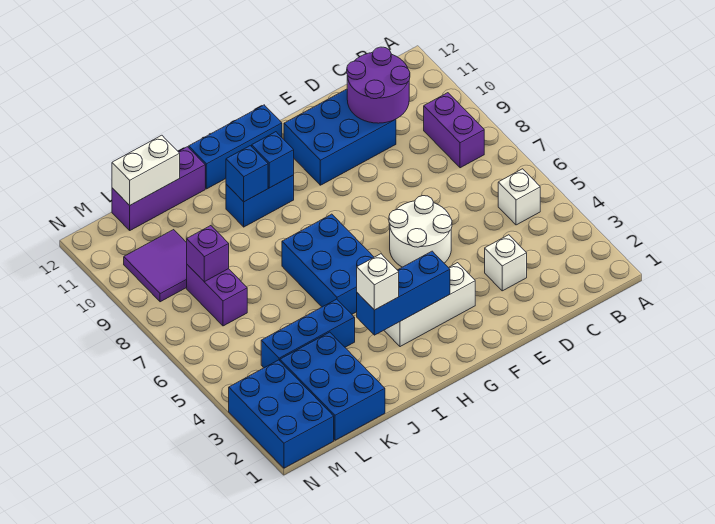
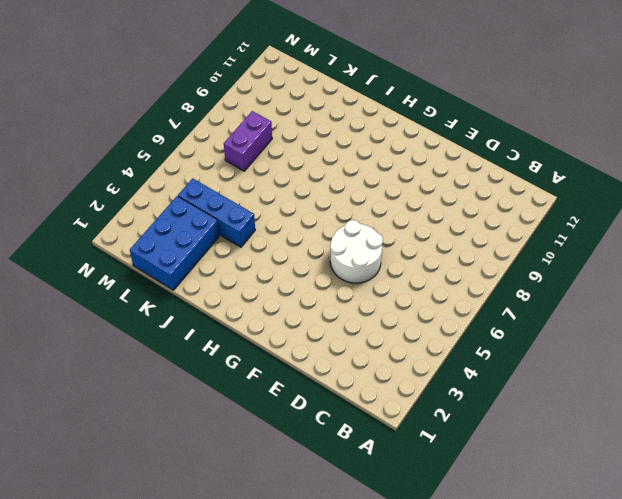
none -> white 1x1 brick [498,169,540,225]
none -> purple 1x2 brick [424,93,484,168]
none -> white 1x1 brick [485,235,527,291]

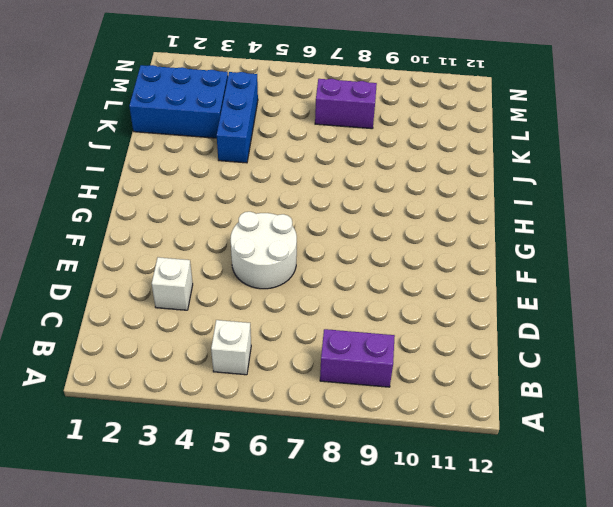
none -> blue 2x3 brick [284,89,396,185]
none -> white 1x3 brick [384,263,475,347]
none -> blue 1x3 brick [189,105,282,189]

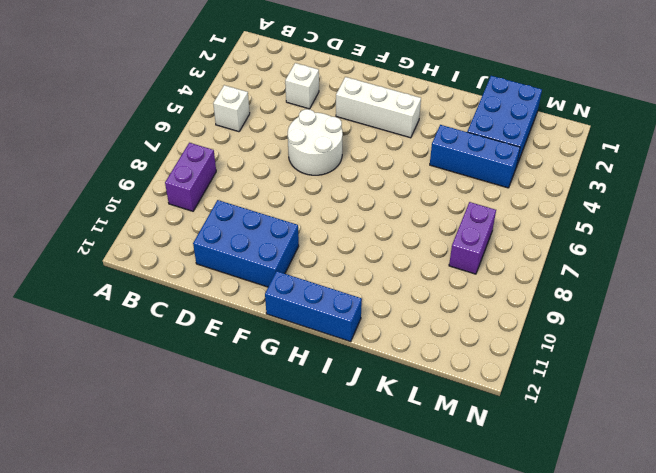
none -> blue 2x3 brick [282,214,374,314]
none -> blue 1x2 brick [226,175,294,227]
none -> purple 1x3 brick [112,147,205,230]

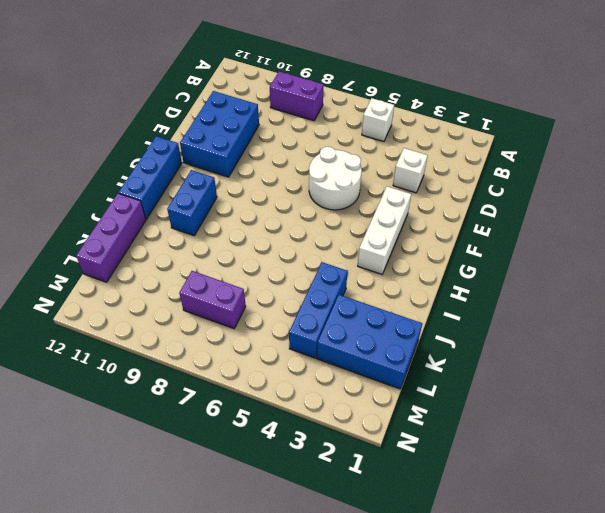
none -> blue 2x3 brick [282,214,374,314]
none -> purple 2x2 tile [124,230,187,302]
none -> blue 2x3 brick [229,360,334,468]

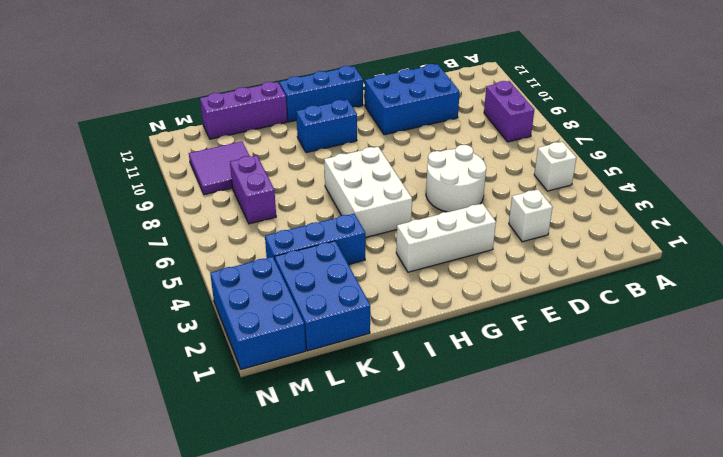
white 2x3 brick [324,147,412,238] -> blue 2x3 brick [282,214,374,314]
none -> purple 2x2 round brick [347,47,410,123]
none -> blue 1x3 brick [357,251,450,335]
none -> blue 1x1 brick [252,132,294,188]

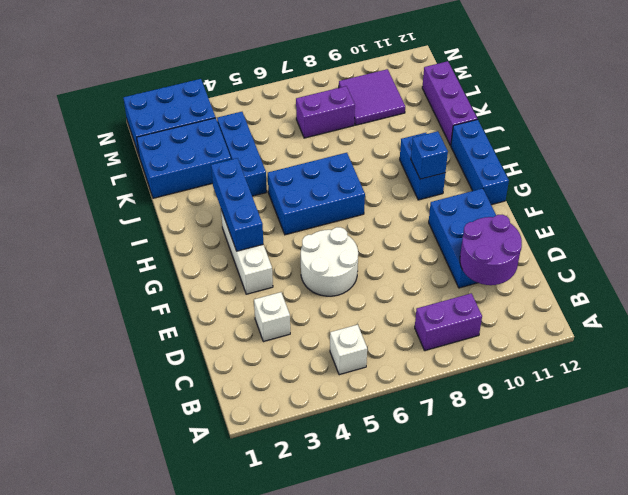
none -> blue 1x1 brick [226,146,268,202]
none -> white 1x2 brick [112,135,180,205]
none -> purple 1x1 brick [187,226,229,282]

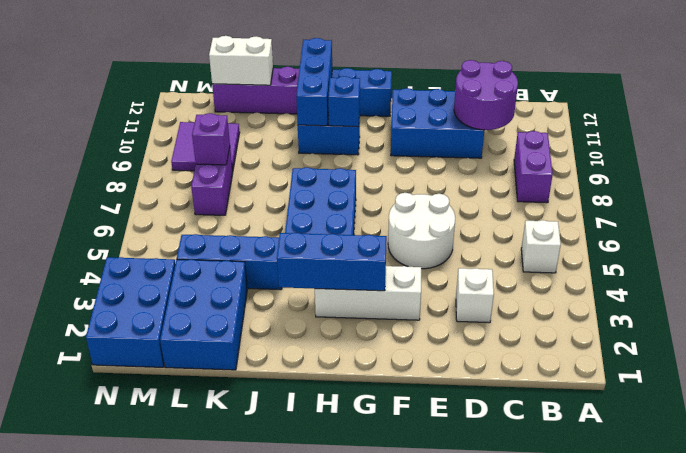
blue 1x3 brick [296,38,332,126] -> blue 1x1 brick [226,146,268,202]
none -> white 1x1 brick [357,254,399,310]

